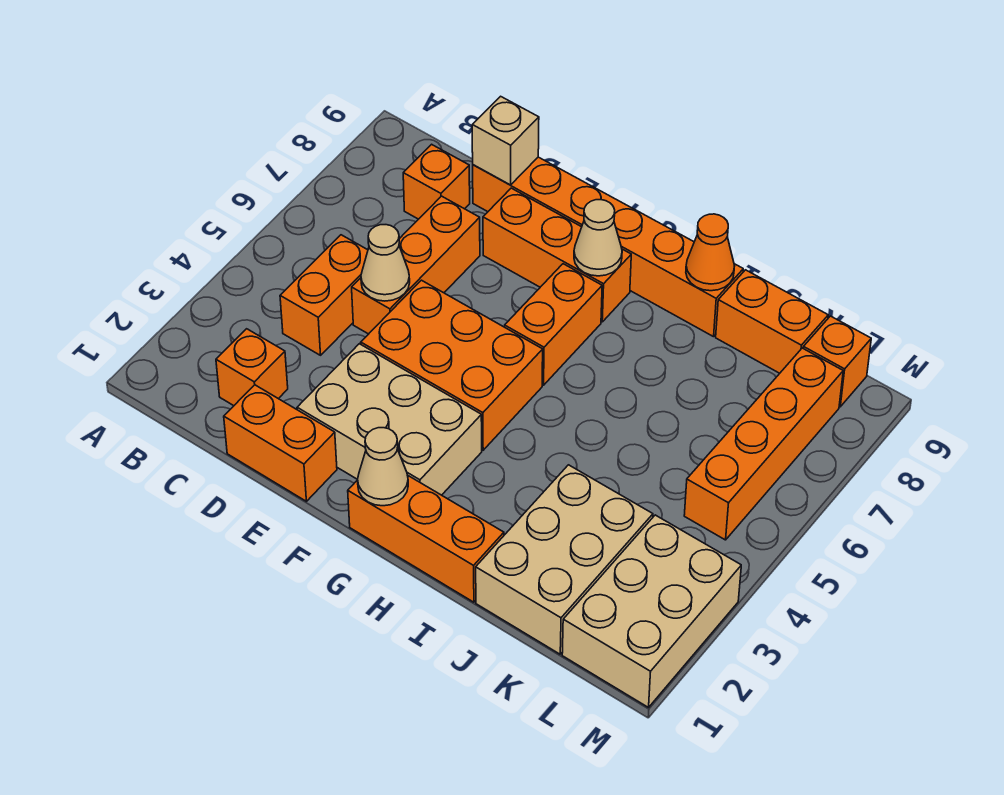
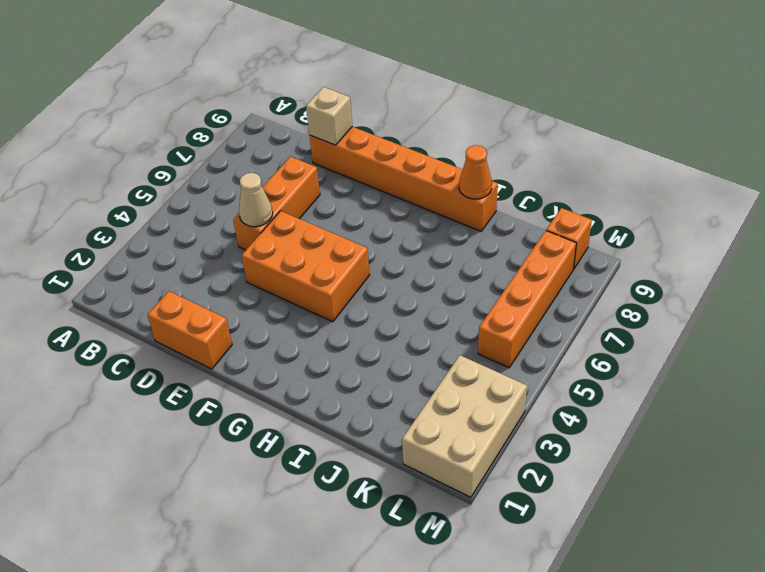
none -> orange 1x1 brick [216,329,288,406]
none -> orange 1x2 brick [280,235,368,355]
none -> orange 1x1 brick [403,144,470,219]

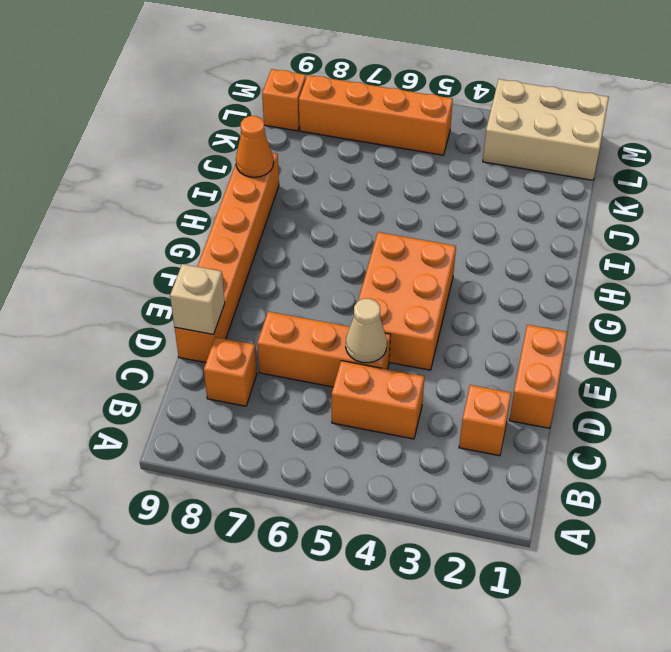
none -> tan 2x3 brick [297,344,482,495]
none -> orange 1x3 brick [483,188,631,322]
none -> orange 1x3 brick [348,475,504,602]

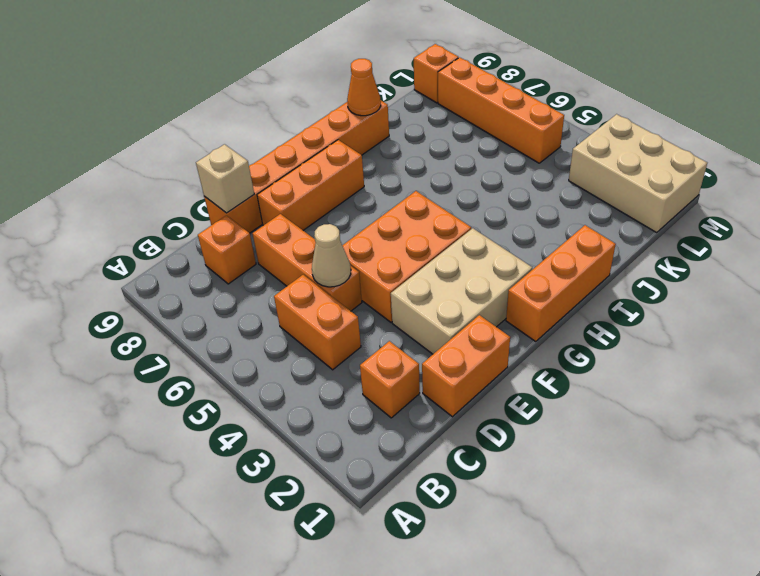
none -> orange 1x2 brick [505,264,602,385]
none -> tan 2x3 brick [476,465,653,654]
none -> orange 1x2 brick [716,270,828,373]

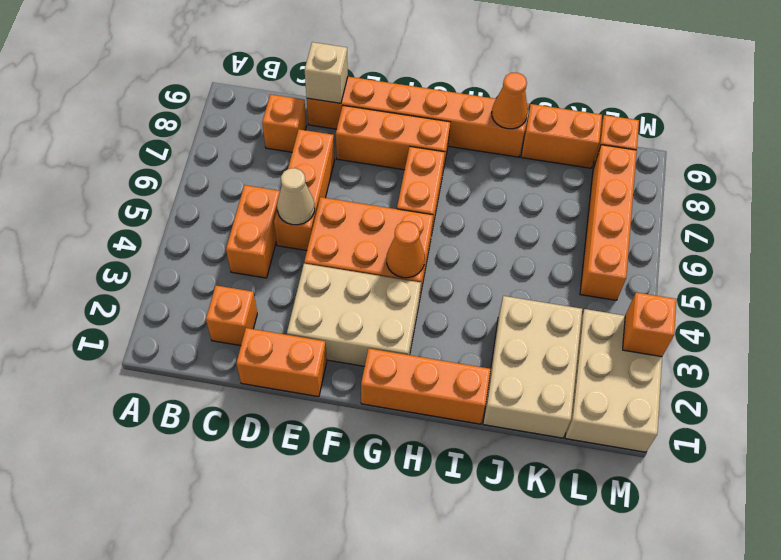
orange 1x1 cone [387,221,425,278] -> none
orange 1x1 brick [623,292,676,357] -> none
none -> tan 1x1 cone [358,428,408,506]
none -> tan 1x1 cone [574,200,622,276]

